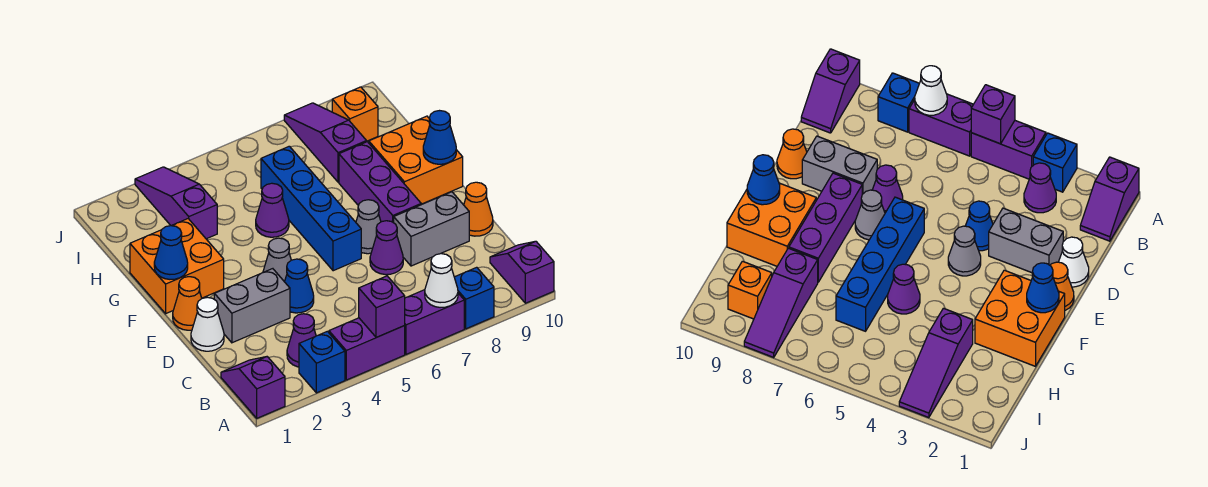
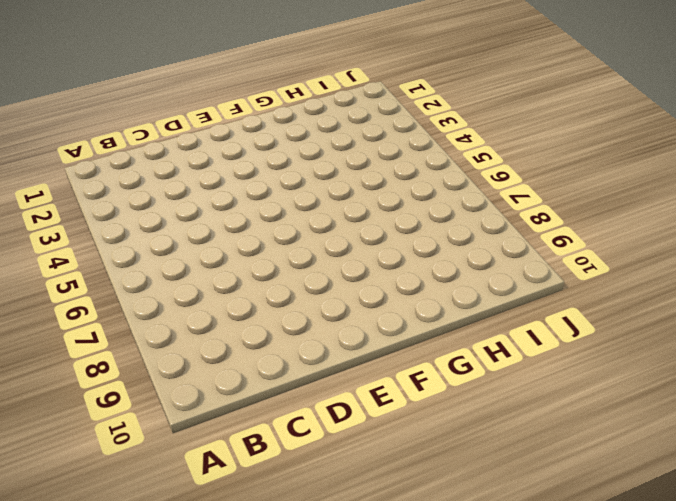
none -> purple 1x2 slope [221,357,285,418]
none -> blue 1x1 brick [299,331,345,393]
none -> purple 1x2 brick [329,318,405,380]

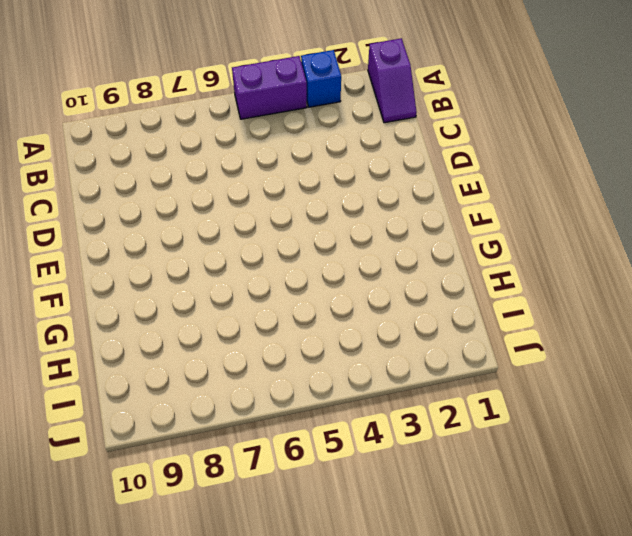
none -> purple 1x2 brick [404,290,464,354]
none -> blue 1x1 brick [454,267,494,329]
none -> purple 1x2 slope [490,241,554,303]

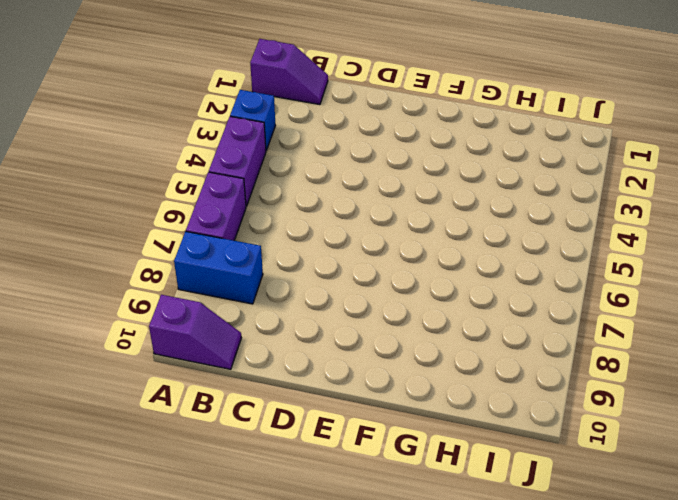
blue 1x2 brick [174,232,263,304] -> blue 1x1 brick [454,267,494,329]
none -> purple 1x1 cone [287,314,316,367]
none -> white 1x1 cone [191,297,224,351]
none -> grey 1x2 brick [214,269,290,343]

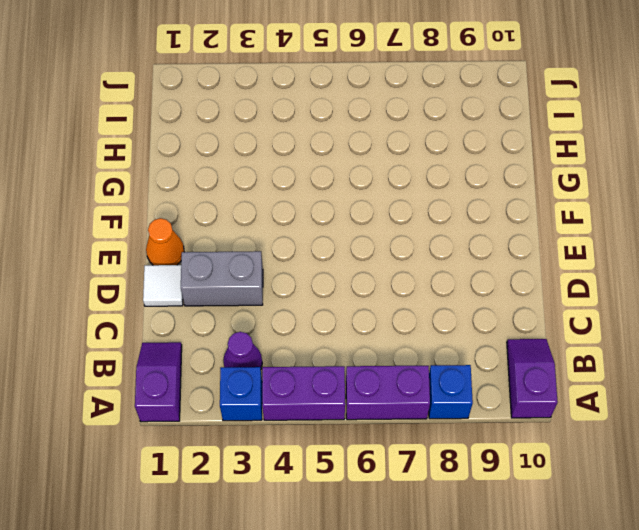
white 1x1 tile [143,265,183,306] -> white 1x1 cone [191,297,224,351]
none -> blue 1x1 cone [285,259,314,313]
none -> purple 1x1 cone [370,221,403,275]
none -> grey 1x2 brick [394,192,469,266]

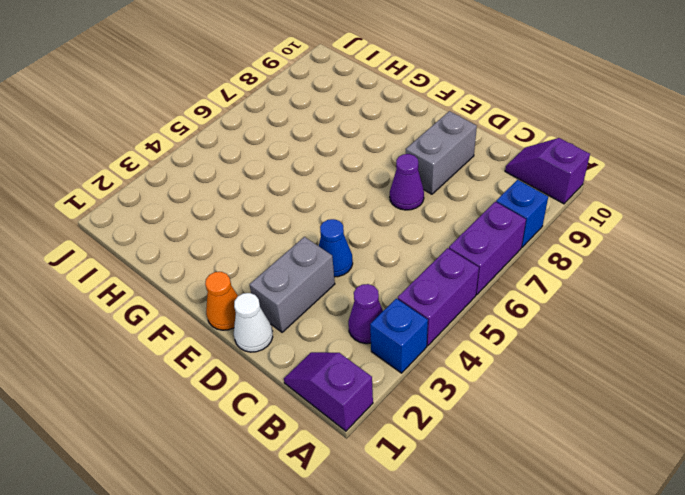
none -> orange 1x1 cone [464,182,493,236]
none -> grey 1x1 cone [263,238,291,282]
none -> blue 1x4 brick [261,146,361,271]

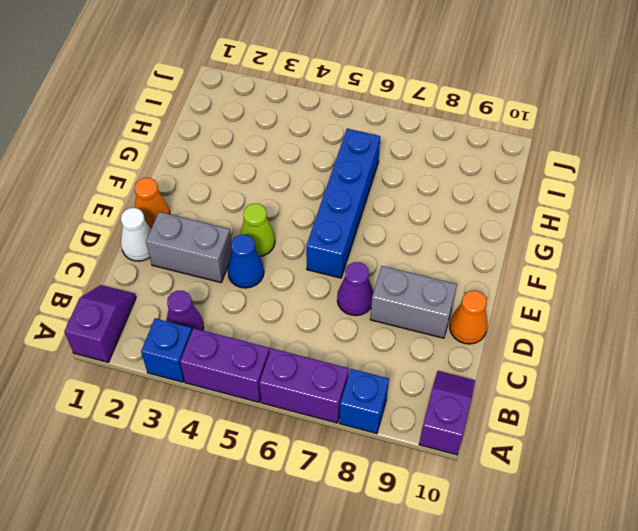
lime 1x1 cone [240,204,275,257] -> grey 1x1 cone [263,238,291,282]
none -> grey 1x1 cone [356,200,381,254]
none -> purple 1x3 brick [339,142,421,223]
none -> orange 2x2 brick [130,219,224,314]

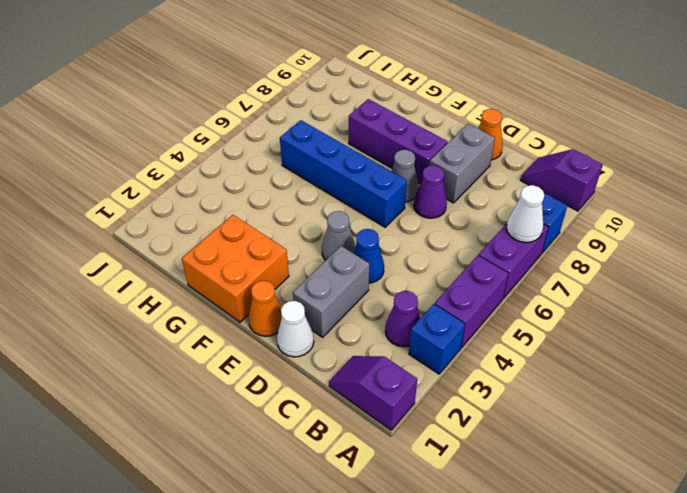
none -> orange 2x2 brick [369,116,463,204]
none -> purple 1x1 cone [256,183,289,237]
none -> purple 1x3 slope [135,167,217,239]

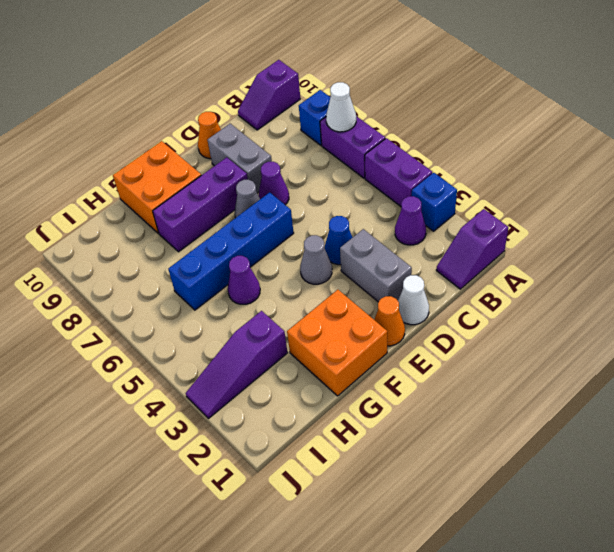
none -> purple 1x3 slope [284,103,367,182]
none -> orange 1x1 brick [332,87,378,141]
none -> purple 1x1 brick [359,276,405,338]

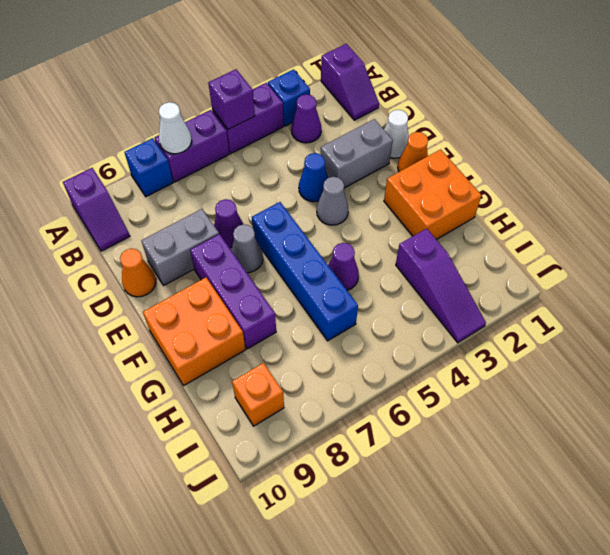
none -> purple 1x3 slope [284,103,367,182]
none -> blue 1x1 cone [154,226,188,279]
none -> blue 1x1 cone [423,111,456,164]

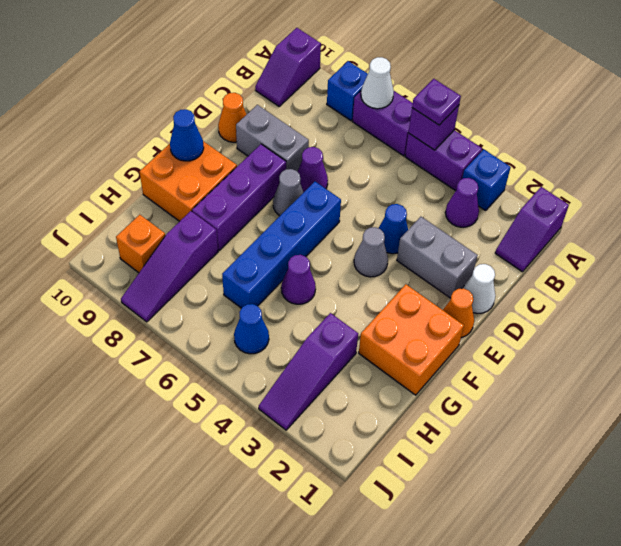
purple 1x1 plate [412,79,461,125] -> none
blue 1x1 cone [234,304,269,354] -> blue 1x1 cone moved to [154,226,188,279]

